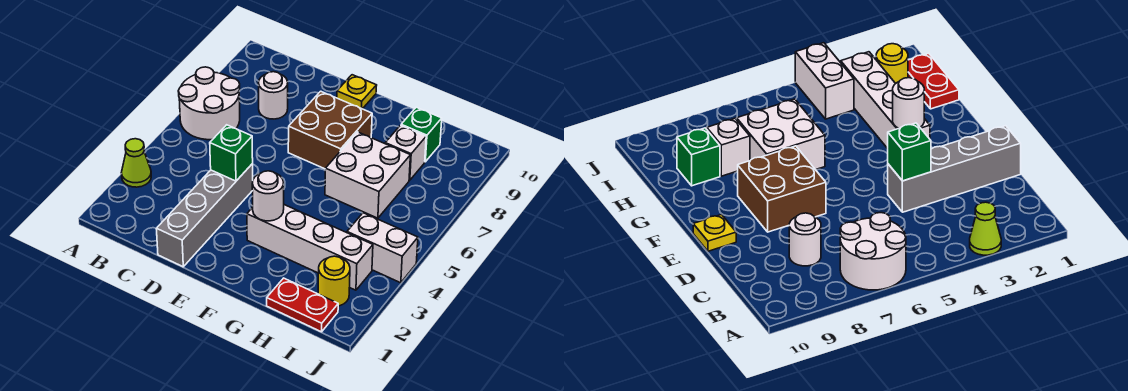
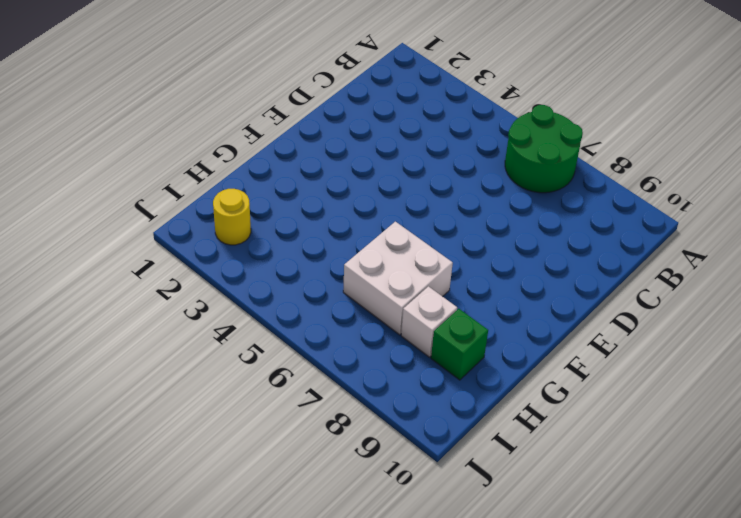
green 2x2 round brick [505,105,583,193] -> white 2x2 round brick [178,67,240,140]
none -> lime 1x1 cone [121,139,151,187]
none -> white 1x1 round brick [259,72,288,119]
none -> grey 1x4 brick [156,164,253,267]

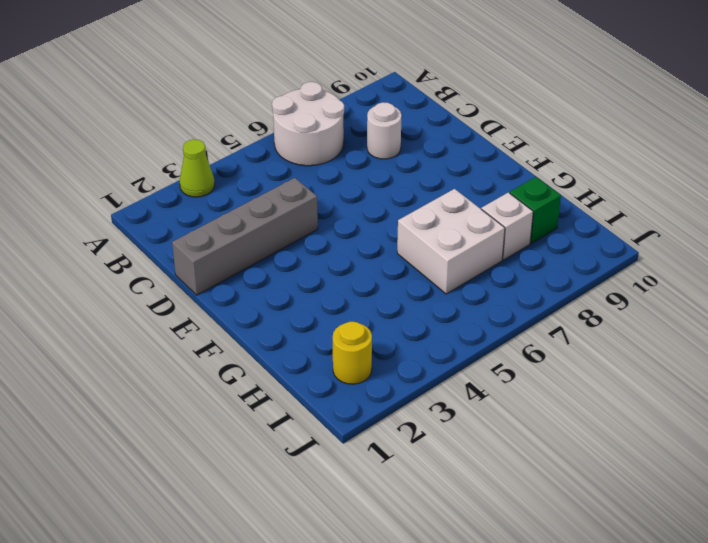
none -> brown 2x2 brick [288,91,372,169]
none -> yellow 1x1 plate [337,75,377,109]
none -> white 1x4 brick [247,205,373,290]

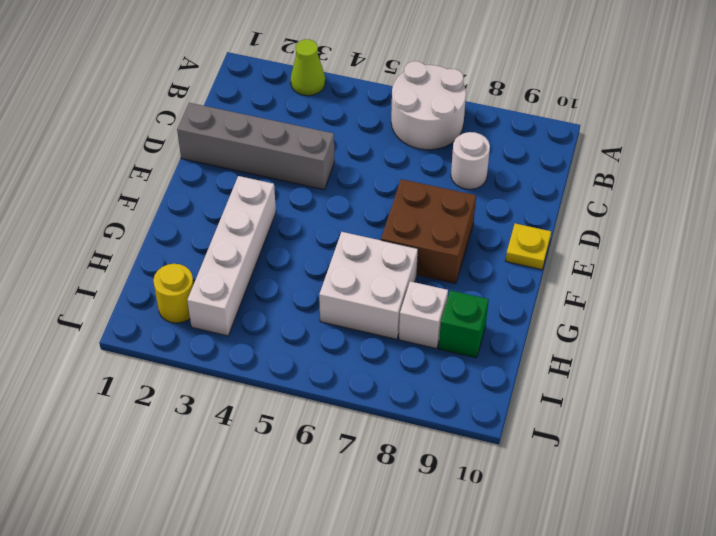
none -> red 1x2 plate [267,278,338,332]
none -> white 1x2 brick [347,213,418,283]
none -> green 1x1 brick [210,125,253,181]

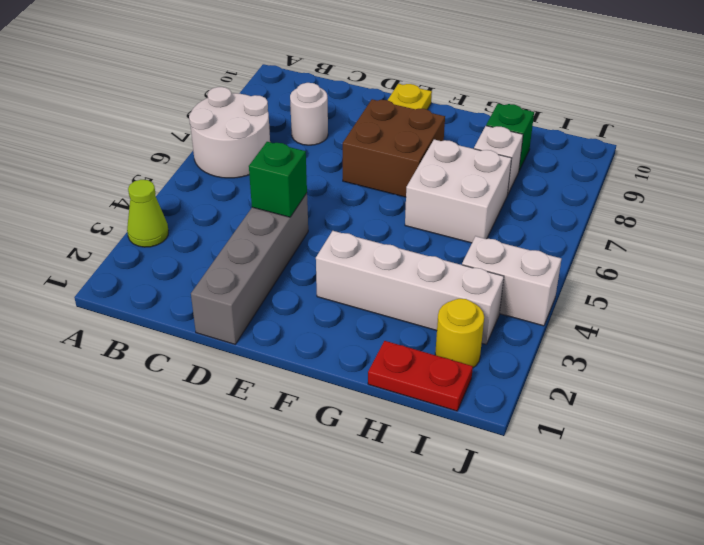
none -> white 1x1 round brick [252,171,284,221]

